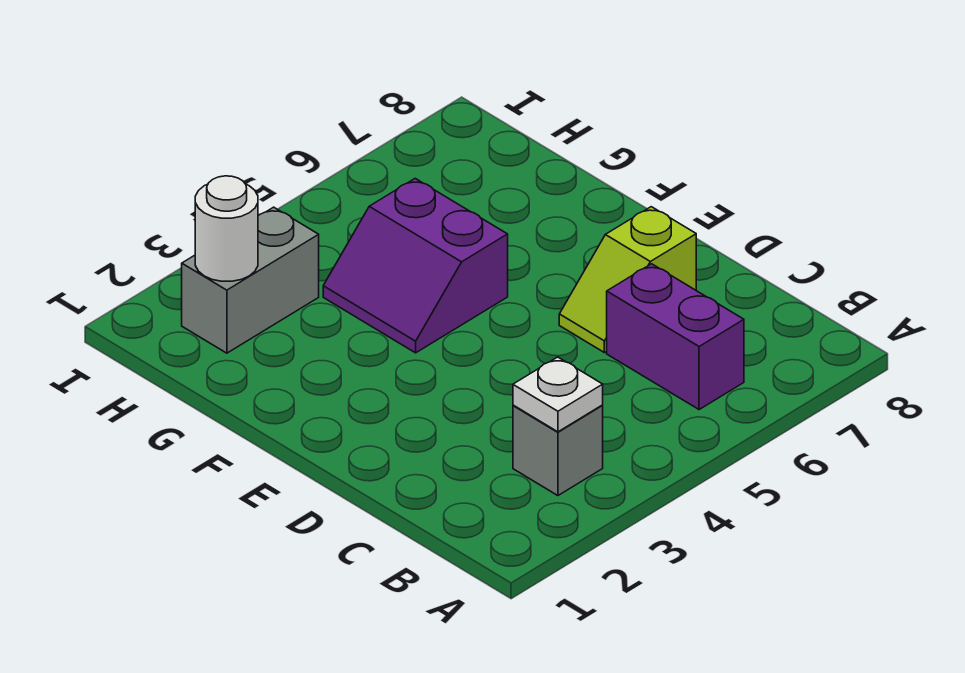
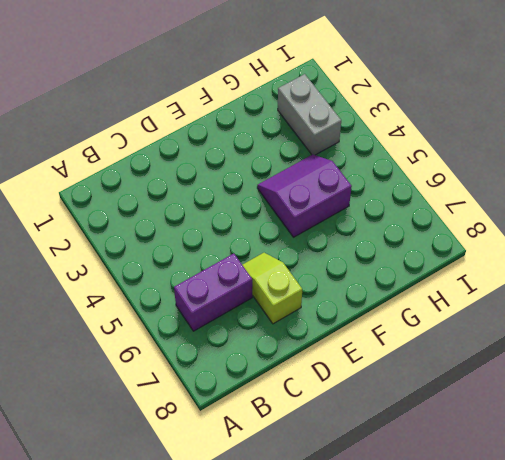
none -> grey 1x1 brick [513,405,603,496]
none -> white 1x1 plate [513,357,603,432]

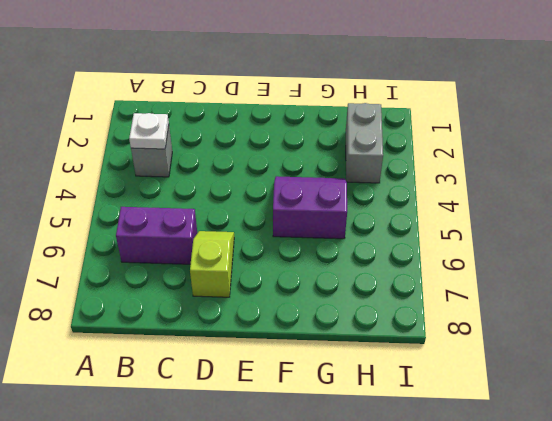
none -> white 1x1 round brick [195,176,258,281]

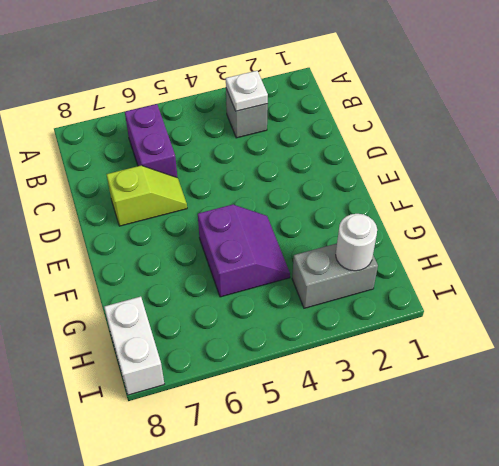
white 1x2 brick [104,297,164,395] -> none

